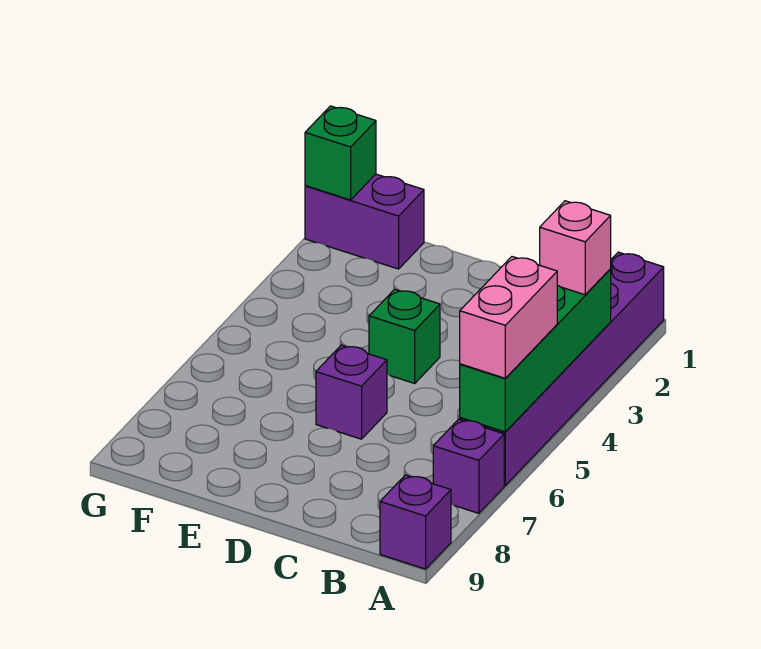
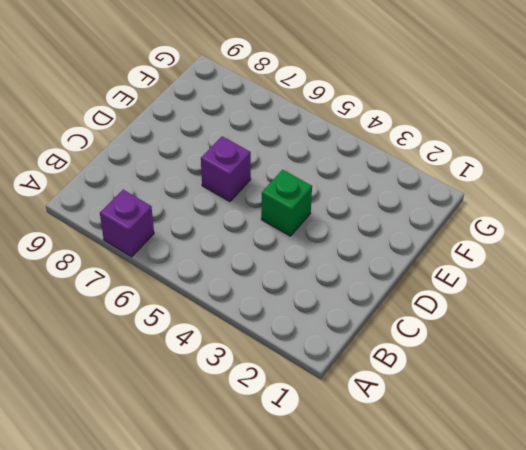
none -> purple 1x6 brick [460,252,664,485]
none -> purple 1x1 brick [380,475,451,569]

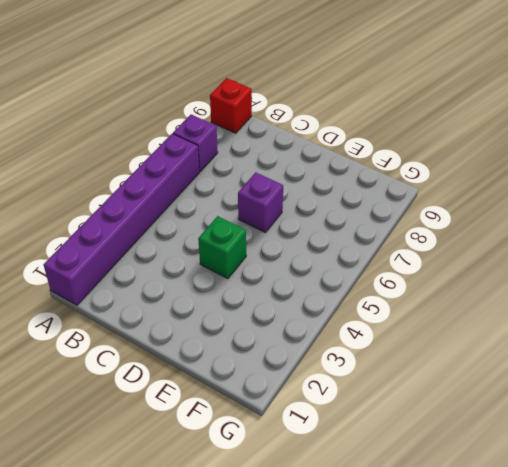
red 1x1 brick [210,78,252,133] -> purple 1x1 brick [380,475,451,569]
none -> purple 1x2 brick [305,174,424,269]
none -> green 1x4 brick [460,269,611,432]

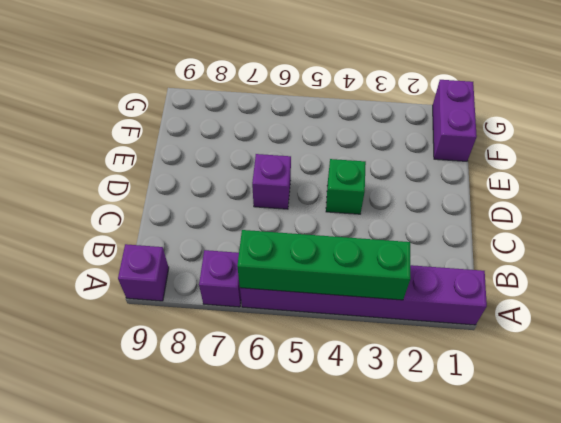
none -> green 1x1 brick [305,106,376,200]
none -> pink 1x1 brick [540,201,611,295]

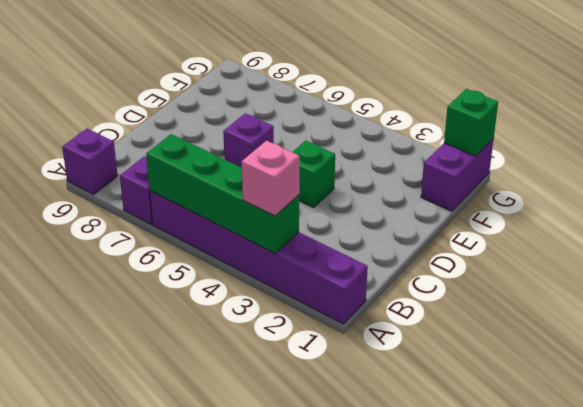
none -> pink 1x2 brick [460,257,557,378]

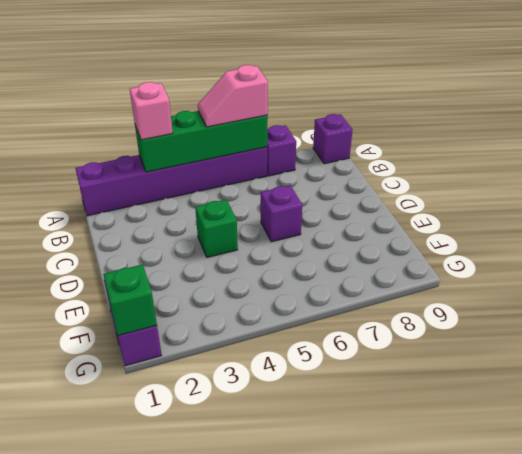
pink 1x2 slope [198,65,268,127] -> pink 1x2 brick [460,257,557,378]

